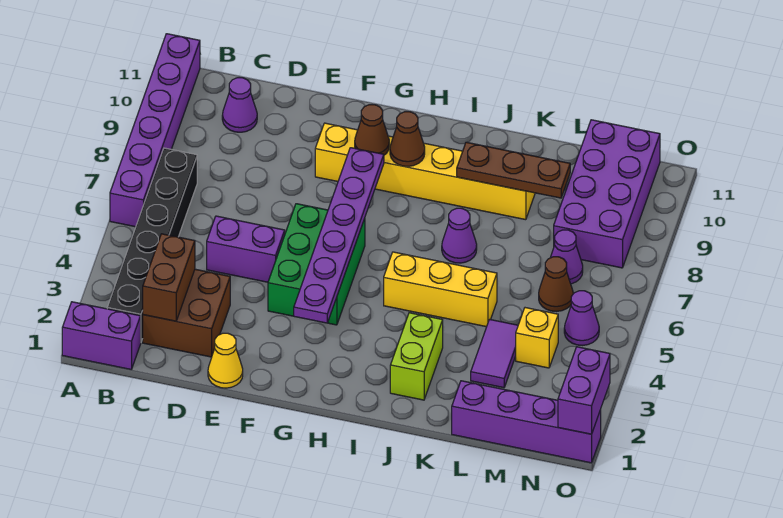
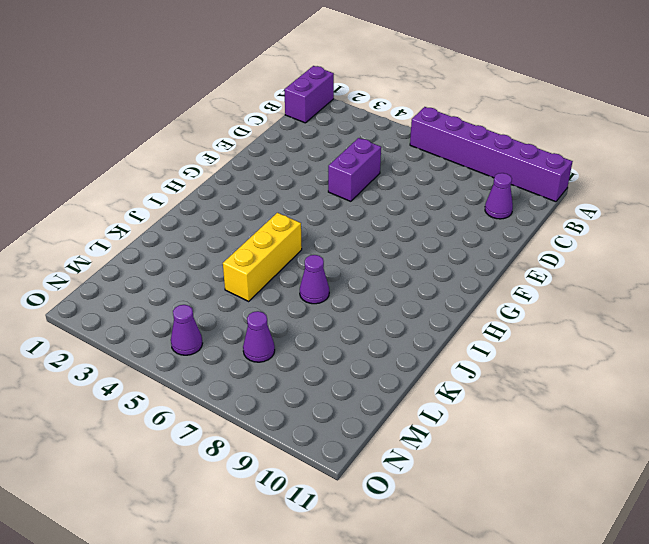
none -> black 1x6 brick [107,148,197,342]
none -> brown 2x2 brick [143,269,230,357]
none -> yellow 1x1 cone [208,333,243,388]

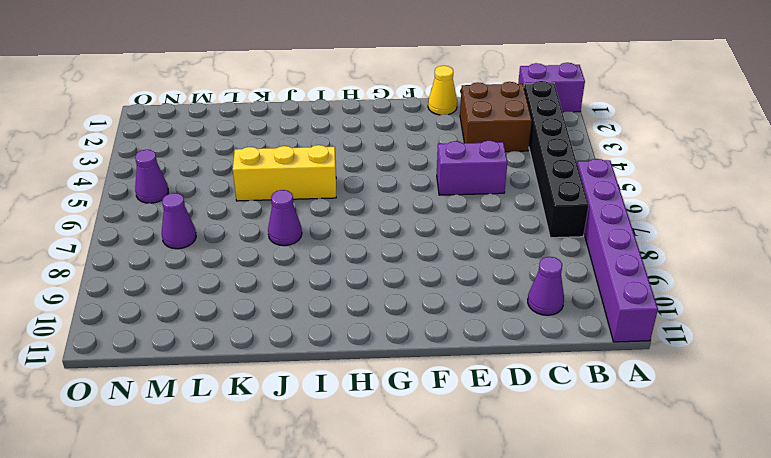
none -> green 2x3 brick [268,204,365,325]
none -> yellow 1x6 brick [315,123,535,220]
none -> lime 1x2 brick [390,313,443,400]

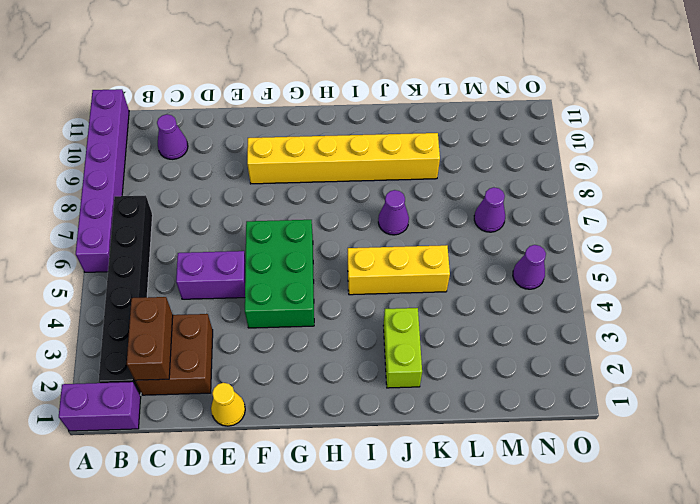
none -> purple 1x4 brick [452,381,601,463]
none -> purple 1x2 tile [471,319,518,388]
none -> yellow 1x1 brick [516,308,558,368]

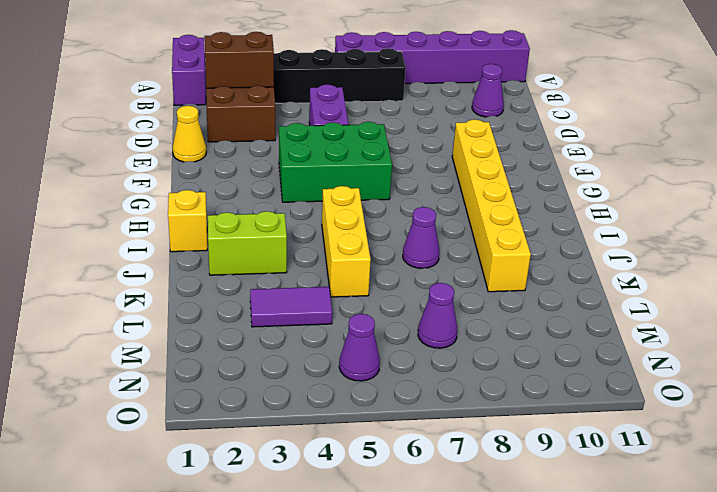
yellow 1x1 brick [168,190,207,252] -> yellow 1x1 brick moved to [516,308,558,368]
none -> purple 1x4 brick [452,381,601,463]
none -> brown 1x1 cone [539,257,573,312]
none -> purple 2x4 brick [554,120,660,268]

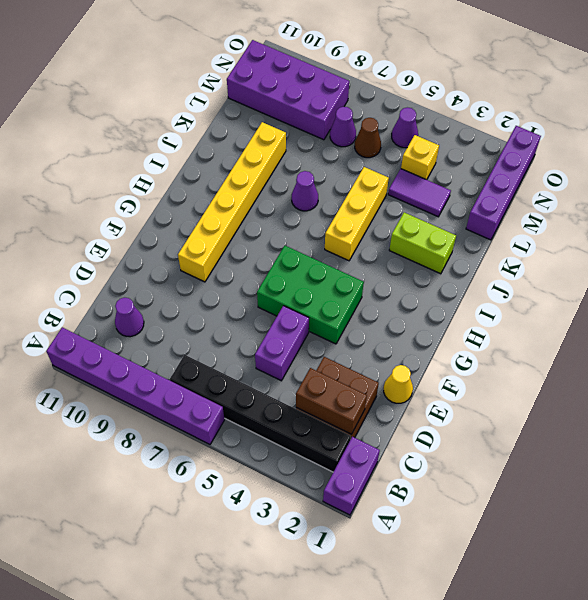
none -> purple 1x6 plate [294,148,384,323]
none -> brown 1x1 cone [355,105,389,155]
none -> brown 1x1 cone [390,112,425,166]

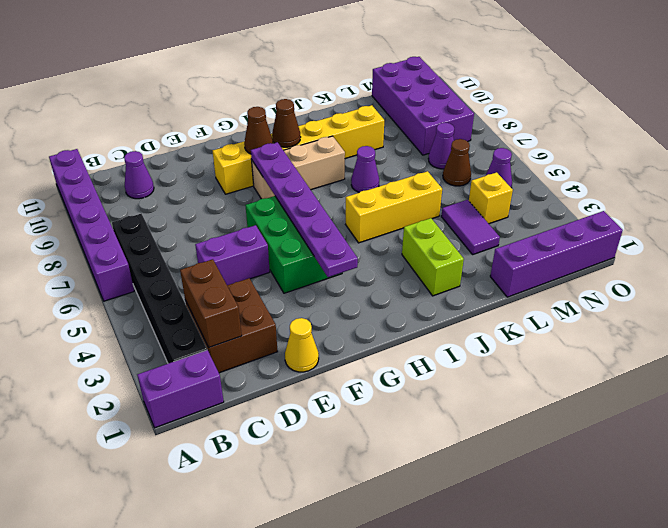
tan 1x3 brick [252,136,345,199] -> none
none -> brown 1x3 plate [457,142,570,198]
none -> purple 1x2 brick [558,347,610,434]

